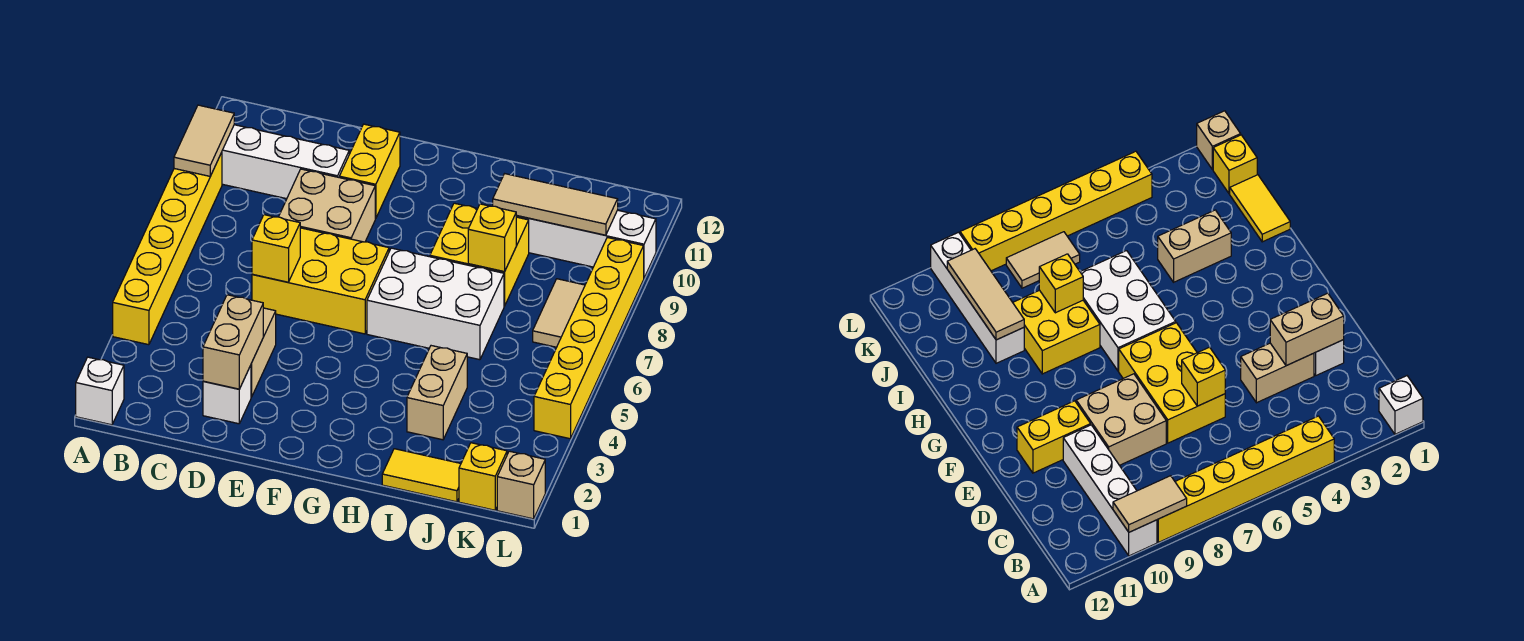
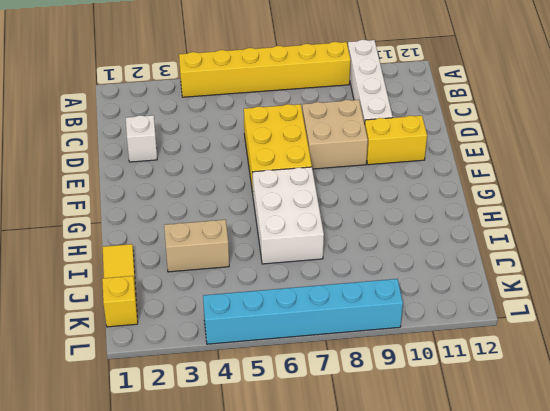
cyan 1x6 brick [203,279,403,344] -> yellow 1x6 brick [534,237,644,439]
none -> white 1x1 brick [76,357,124,425]
none -> tan 1x2 brick [251,308,276,397]
none -> yellow 2x2 brick [430,203,529,306]

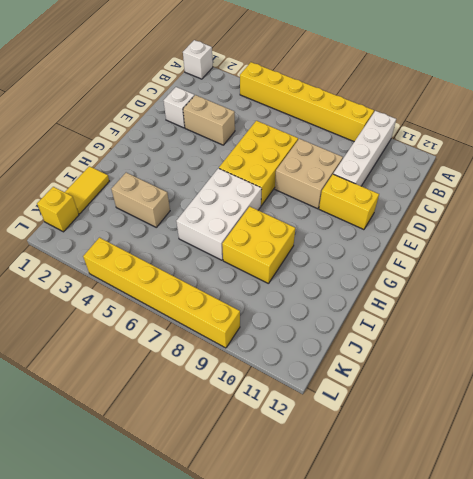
none -> white 1x4 brick [516,210,656,278]
none -> tan 1x2 tile [533,279,585,347]
none -> tan 1x1 brick [497,451,545,519]

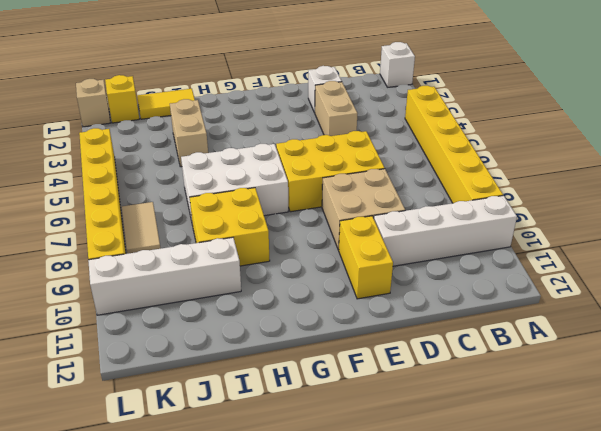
none -> tan 1x2 tile [174,105,234,176]
none -> tan 1x2 brick [203,295,263,389]
none -> yellow 1x1 brick [252,215,300,282]

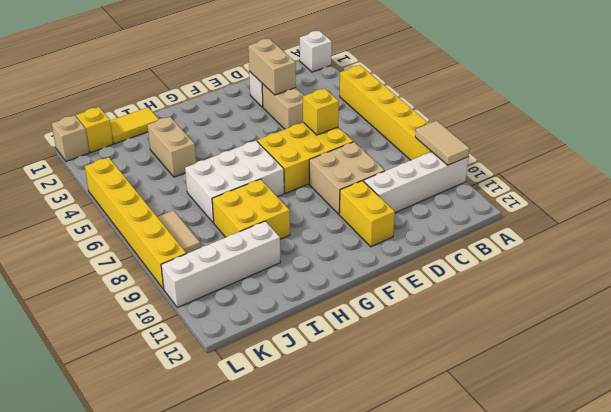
none -> yellow 1x1 brick [468,204,517,272]
none -> tan 1x3 tile [493,174,618,235]

